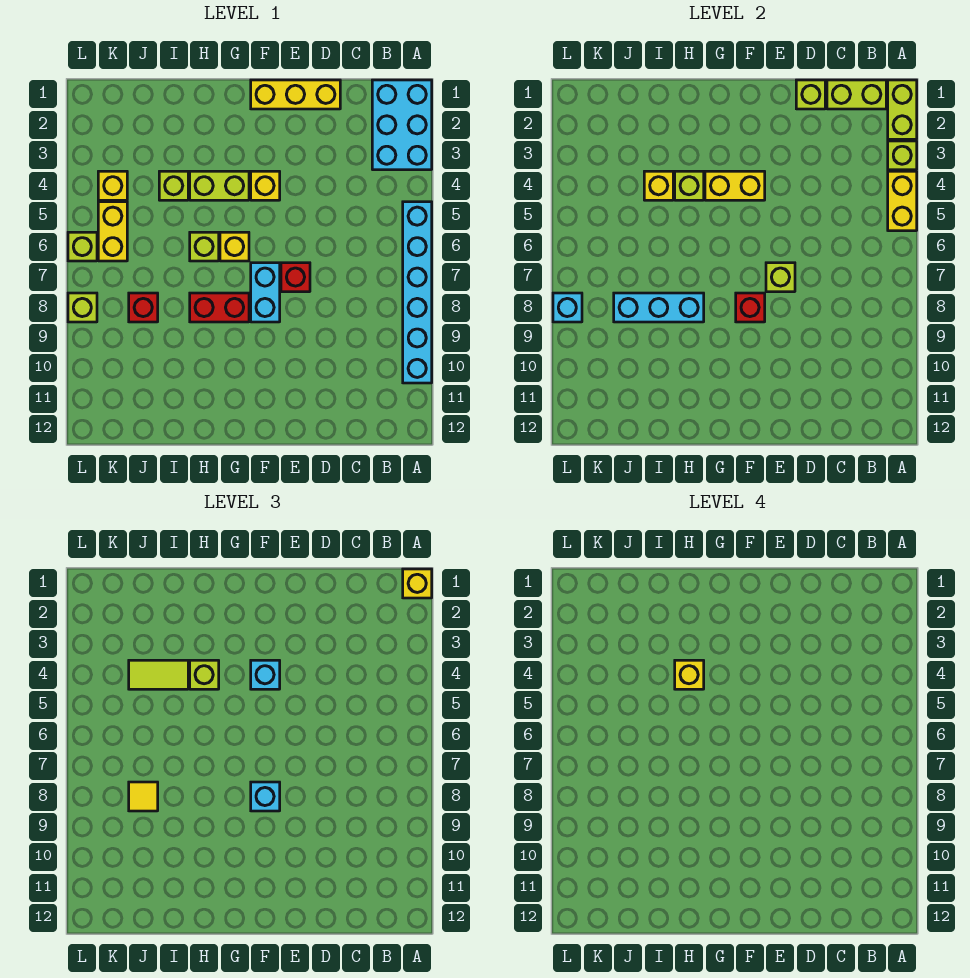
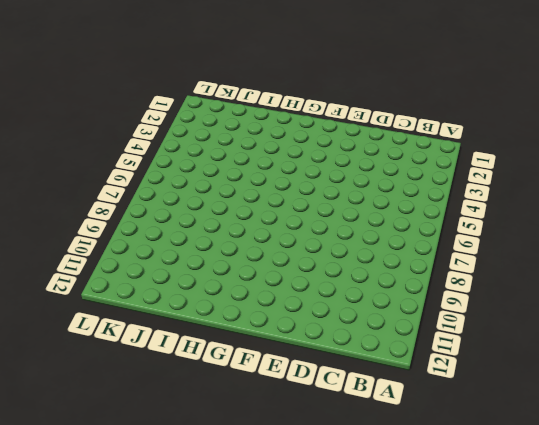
none -> cyan 2x3 brick [372,80,432,170]
none -> cyan 1x6 brick [403,202,432,383]
none -> yellow 1x3 brick [251,80,340,109]
none -> red 1x1 brick [281,263,310,292]

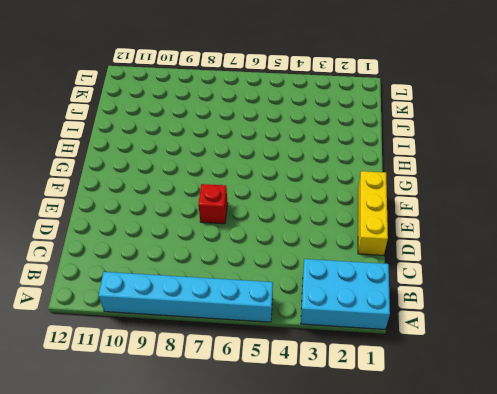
none -> yellow 1x1 brick [251,171,280,200]
none -> cyan 1x2 brick [251,263,280,322]
none -> lime 1x2 brick [190,171,249,200]
none -> yellow 1x1 brick [220,232,249,261]

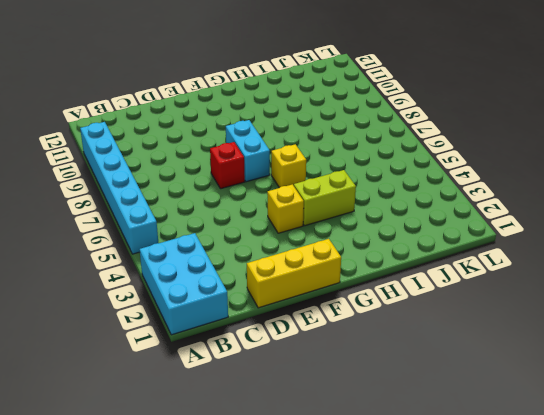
none -> red 1x2 brick [190,293,249,322]
none -> lime 1x1 brick [190,232,219,261]
none -> lime 1x1 brick [159,171,188,200]
none -> red 1x1 brick [129,293,158,322]

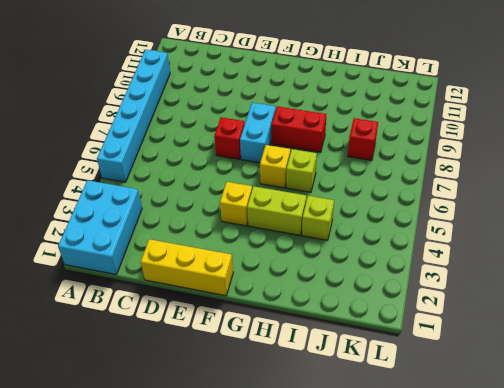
none -> yellow 1x1 brick [98,171,127,200]
none -> yellow 1x2 brick [98,202,127,261]
none -> lime 1x1 brick [68,232,97,261]
none -> lime 1x1 brick [68,293,97,322]

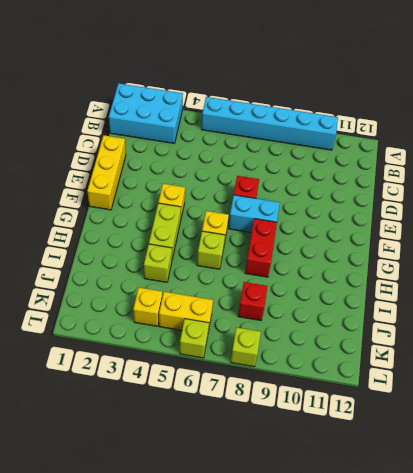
none -> lime 1x2 brick [888,80,917,139]
none -> lime 1x1 brick [888,141,917,170]
none -> yellow 1x2 brick [888,171,917,231]
none -> lime 1x2 brick [827,80,886,109]

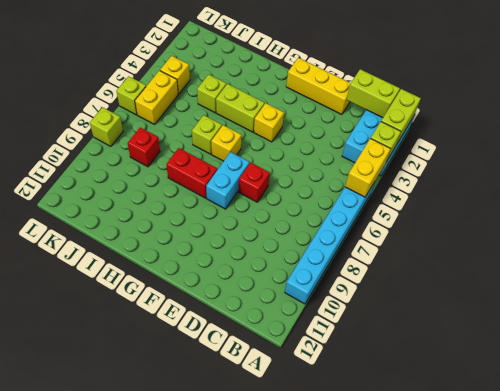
none -> lime 1x1 brick [796,80,825,109]
none -> lime 1x1 brick [766,263,795,292]
none -> yellow 1x2 brick [705,171,765,200]
none -> red 1x1 brick [736,293,765,322]

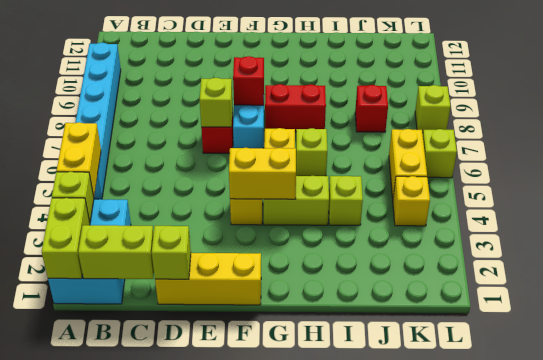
none -> lime 1x1 brick [675,171,704,200]
none -> cyan 1x3 brick [614,293,704,322]
none -> yellow 1x1 brick [644,171,673,200]
none -> cyan 1x1 brick [553,293,582,322]

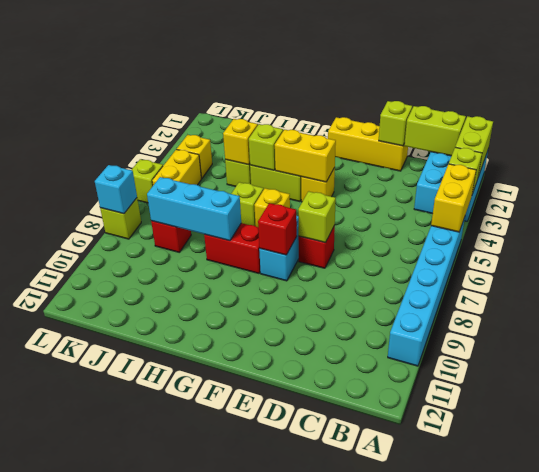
none -> yellow 1x1 brick [403,569,432,598]
none -> cyan 1x1 brick [251,660,280,689]
none -> cyan 1x1 brick [251,782,280,811]
none -> lime 1x1 brick [190,660,219,689]

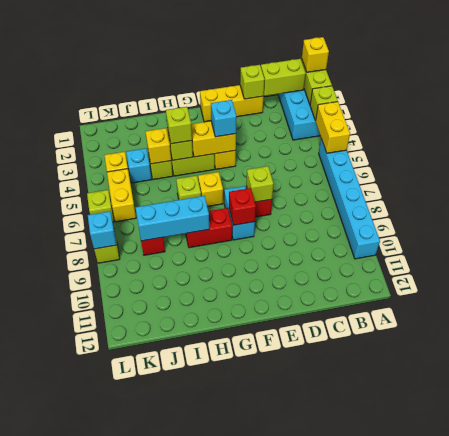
cyan 1x1 brick [126,148,152,183] -> cyan 1x1 brick moved to [251,782,280,811]
none -> lime 1x2 tile [129,660,188,689]
none -> yellow 1x1 tile [129,782,158,811]
none -> yellow 1x1 brick [675,660,704,689]

